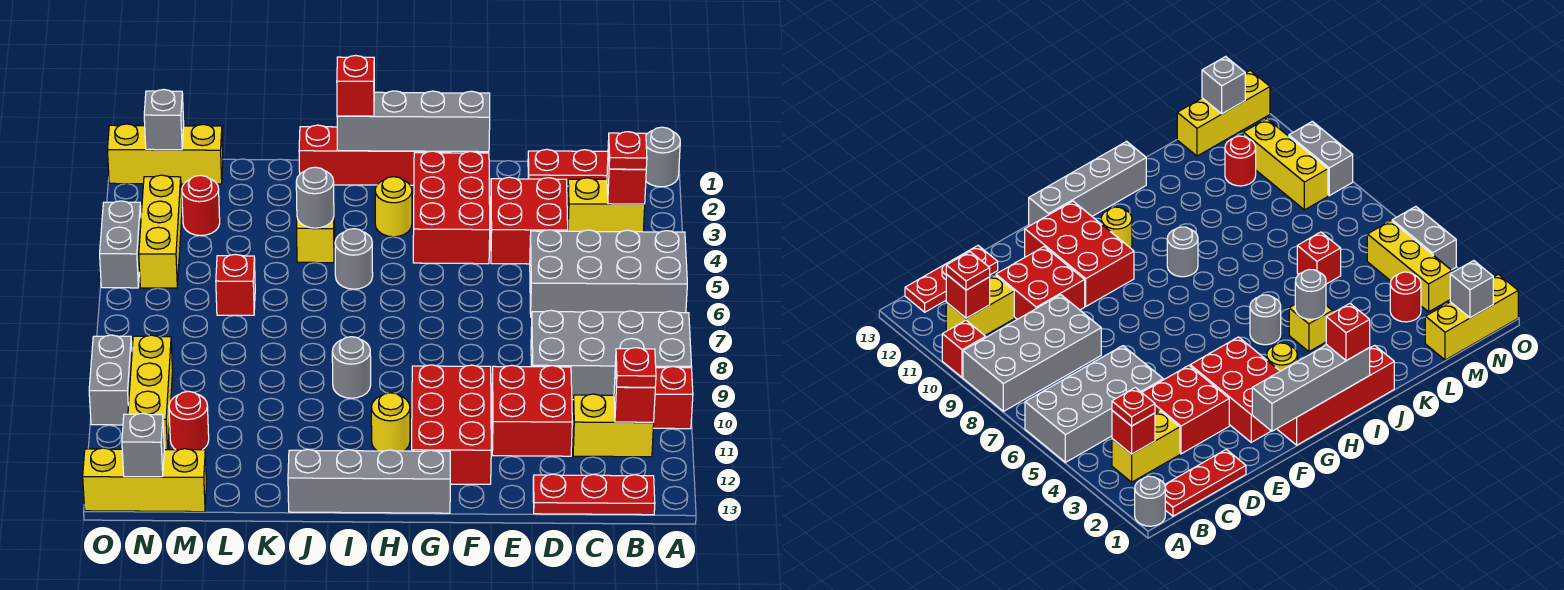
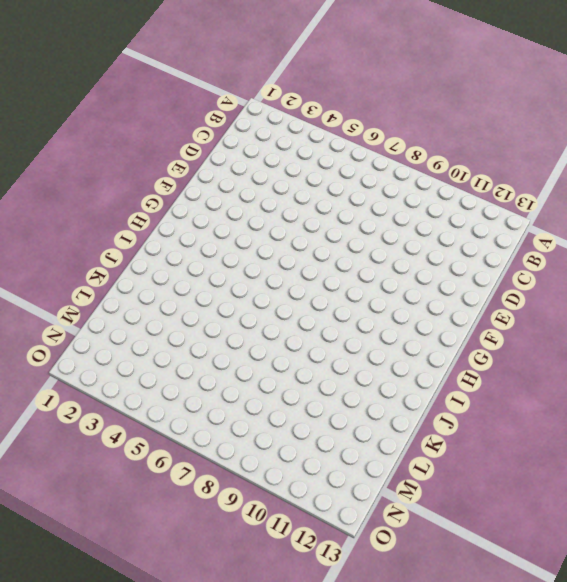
none -> grey 1x1 round brick [646,127,680,187]
none -> grey 2x4 brick [530,230,687,317]
none -> grey 2x4 brick [531,310,691,400]
none -> red 1x1 brick [653,366,693,429]

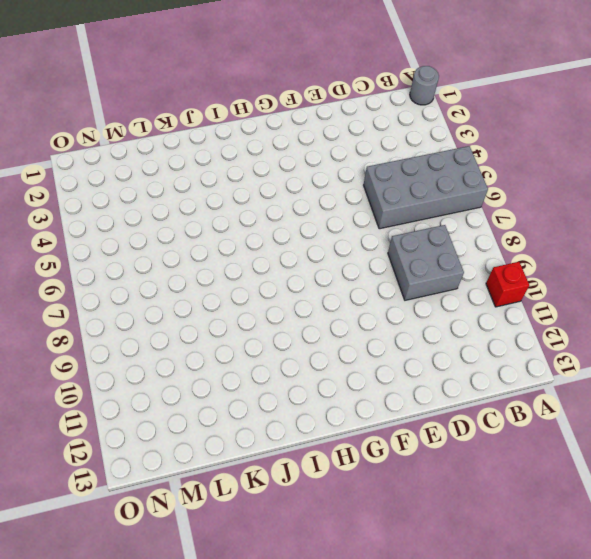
grey 2x2 brick [388,225,464,300] -> grey 2x4 brick [531,310,691,400]
none -> red 1x3 plate [528,149,608,186]
none -> yellow 1x2 brick [567,178,645,232]
none -> yellow 1x2 brick [572,394,654,457]
none -> red 1x3 plate [533,474,655,515]

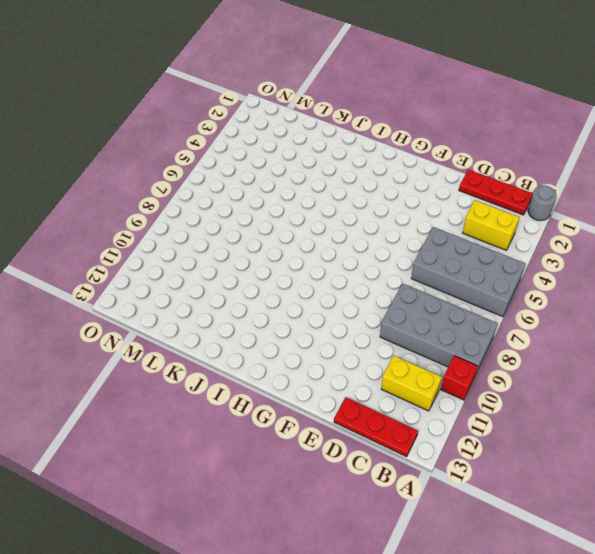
none -> red 2x2 brick [491,177,568,264]
none -> red 2x2 brick [492,365,572,456]
none -> red 2x3 brick [413,151,490,264]
none -> red 2x3 brick [412,365,491,484]

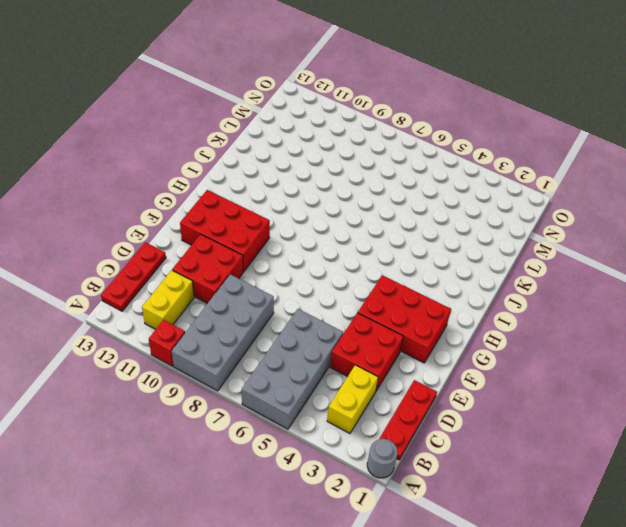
none -> red 1x4 brick [299,125,451,185]
none -> grey 1x4 brick [288,449,450,513]
none -> yellow 1x1 round brick [375,177,412,237]
none -> yellow 1x1 round brick [371,393,410,451]

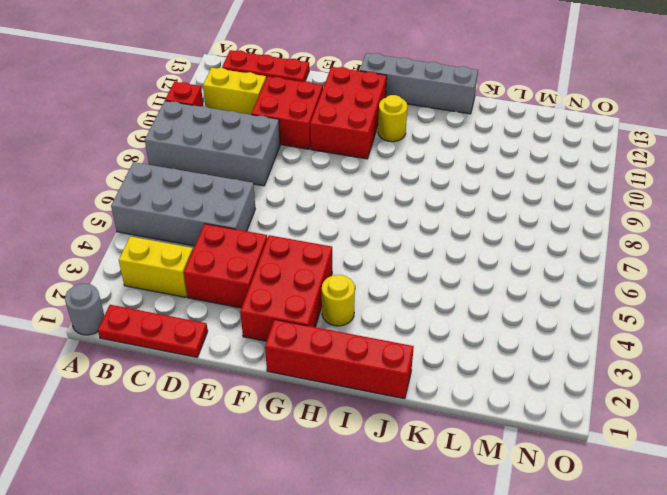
none -> grey 1x1 round brick [335,229,373,289]
none -> grey 1x1 round brick [332,337,371,398]
none -> yellow 1x1 brick [297,218,335,263]
none -> red 1x1 brick [216,254,255,315]

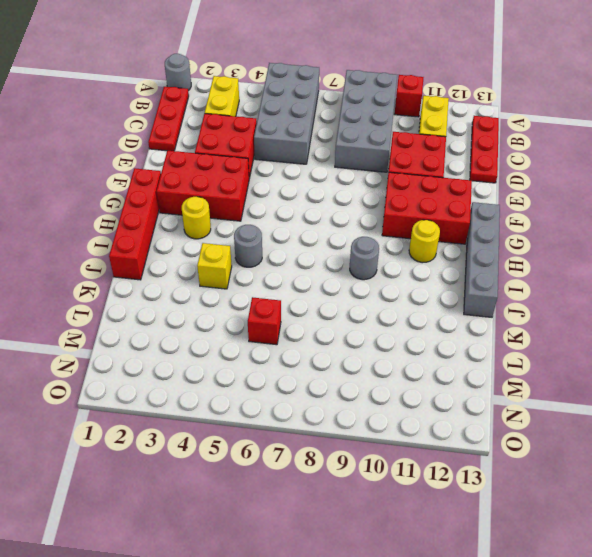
none -> yellow 1x3 brick [107,124,223,184]
none -> red 1x1 round brick [182,175,220,236]
none -> red 1x1 round brick [169,391,209,450]
none -> yellow 1x3 brick [83,448,206,512]

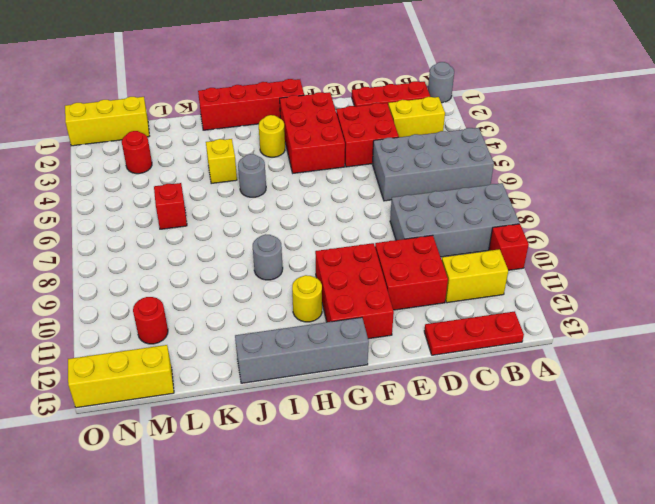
none -> yellow 1x3 brick [139,175,182,288]
none -> yellow 1x3 brick [128,335,173,450]
none -> grey 1x2 brick [100,201,141,288]
none -> grey 1x2 brick [89,335,132,425]

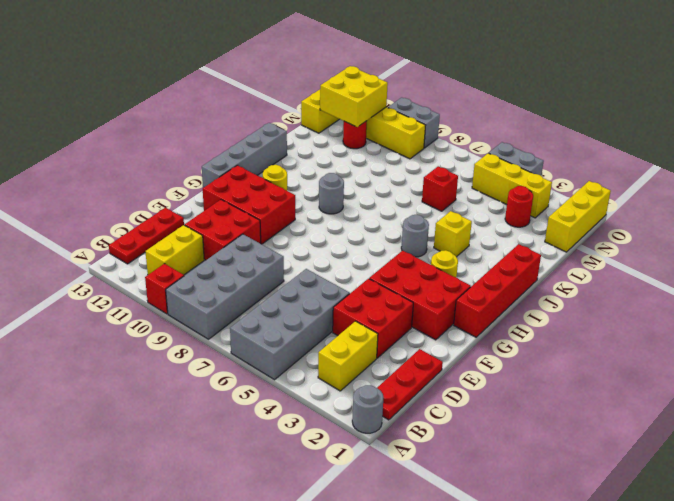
yellow 2x2 brick [320,66,388,127] -> none
none -> red 1x1 brick [607,149,646,204]
none -> red 1x1 brick [614,362,655,422]
none -> grey 1x4 brick [337,91,490,152]
none -> grey 1x1 round brick [296,167,334,228]

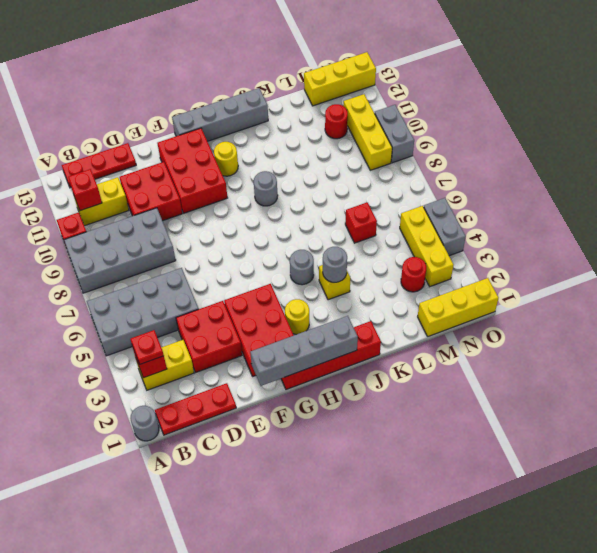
none -> grey 1x1 brick [144,89,184,150]
none -> grey 1x1 brick [122,413,164,477]
none -> red 1x1 plate [616,348,656,387]
none -> red 1x1 brick [337,55,374,116]

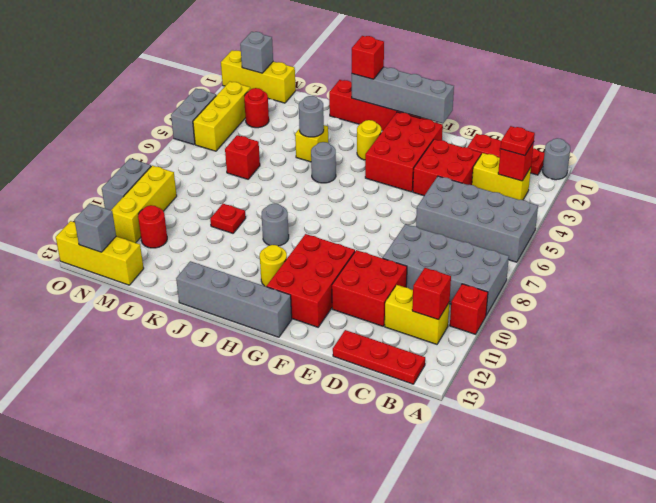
red 1x1 plate [210,204,246,233] -> red 1x1 plate moved to [616,348,656,387]

